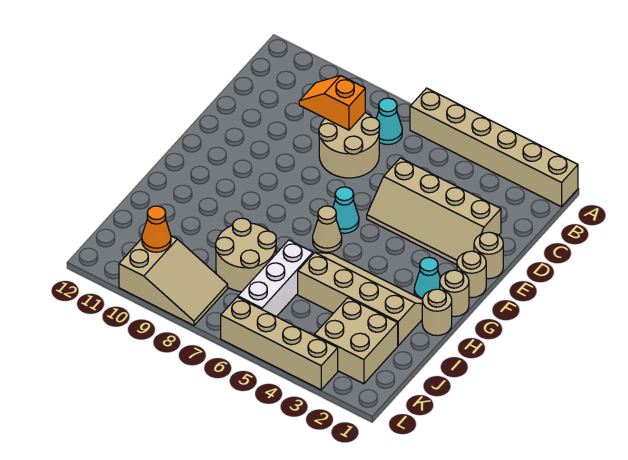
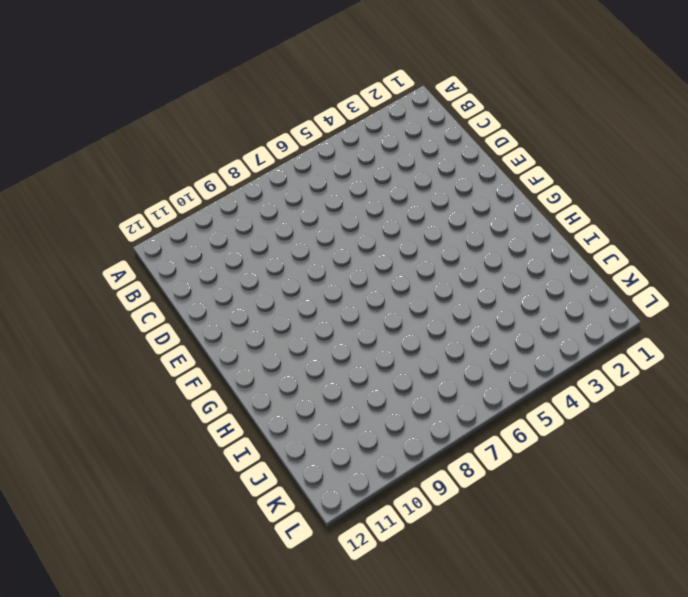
none -> tan 1x6 brick [410,88,578,207]
none -> cyan 1x1 cone [376,98,402,145]
none -> tan 2x2 round brick [319,113,380,178]

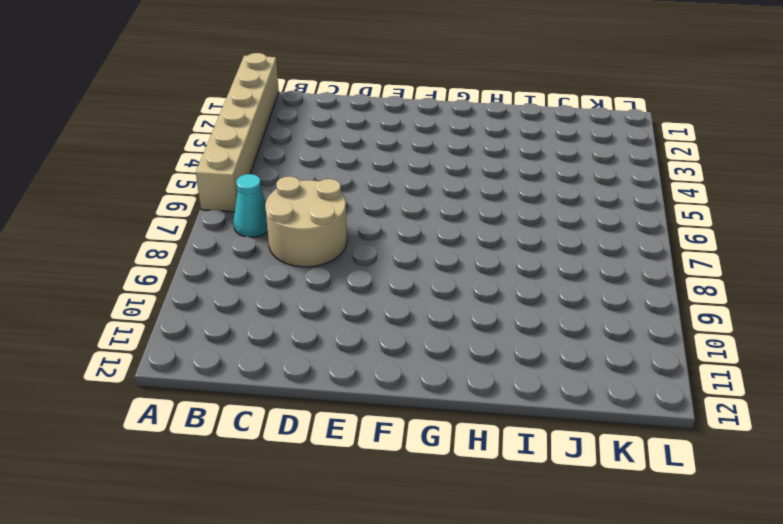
none -> tan 2x4 slope [367,158,501,265]
none -> tan 1x1 round brick [474,232,503,279]
none -> tan 1x1 round brick [457,251,486,298]

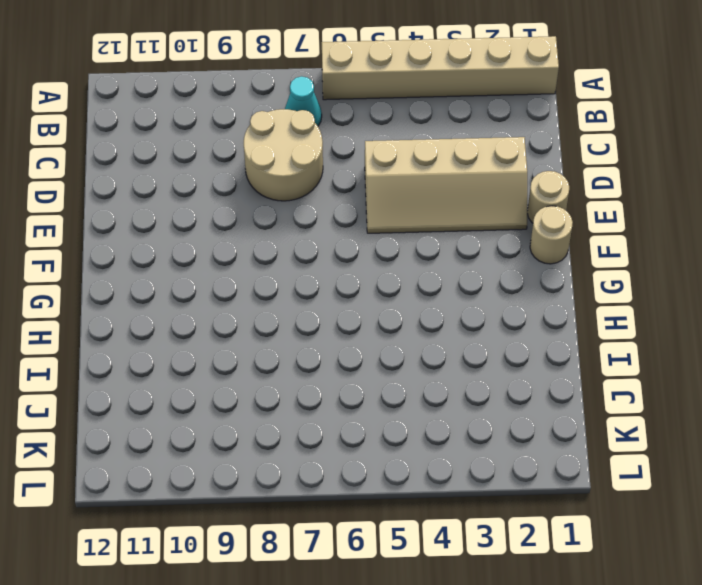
none -> cyan 1x1 cone [333,187,359,233]
none -> tan 1x1 round brick [440,270,469,317]
none -> cyan 1x1 cone [414,257,440,300]

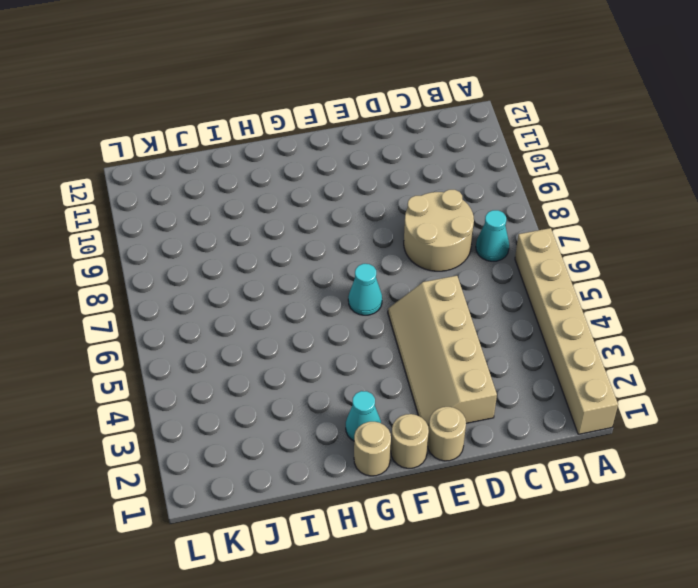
none -> tan 1x1 cone [313,206,342,252]
none -> tan 1x1 round brick [422,289,452,336]
none -> tan 2x4 slope [298,252,423,346]

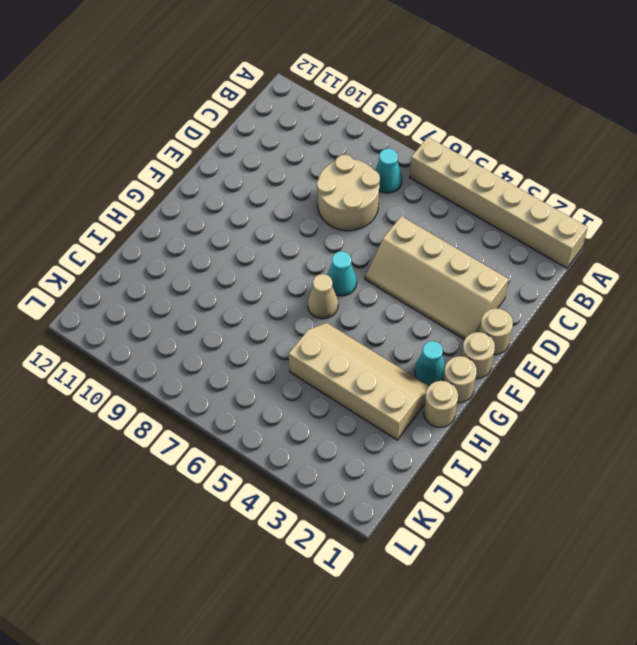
none -> white 1x3 brick [238,240,313,317]
none -> tan 2x2 round brick [215,218,276,292]
none -> tan 2x2 brick [314,298,398,384]

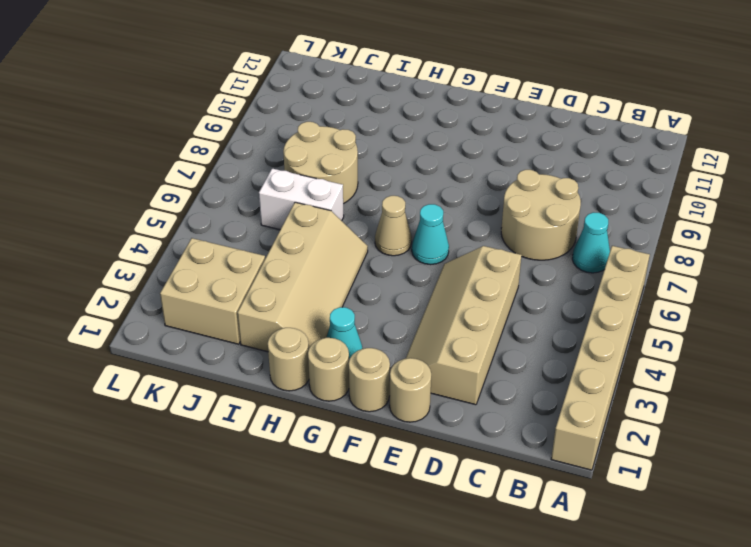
white 1x2 brick [259,169,344,230] -> white 1x3 brick [238,240,313,317]
none -> tan 2x3 slope [119,236,228,326]
none -> tan 1x4 brick [221,297,338,390]
none -> orange 1x2 slope [299,76,365,130]

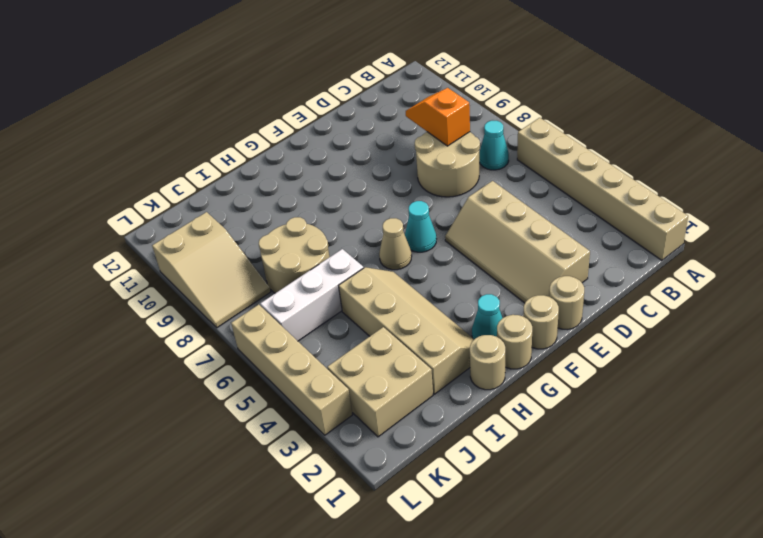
none -> orange 1x1 cone [142,206,171,252]

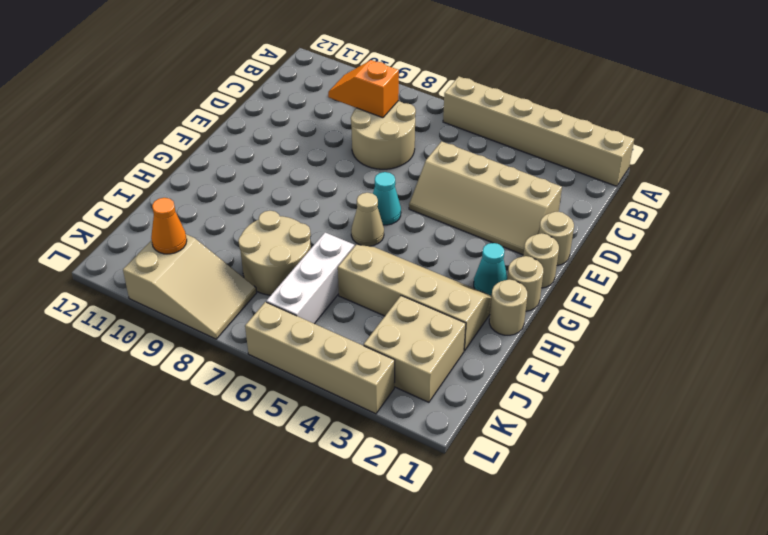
none -> cyan 1x1 cone [376,98,402,145]

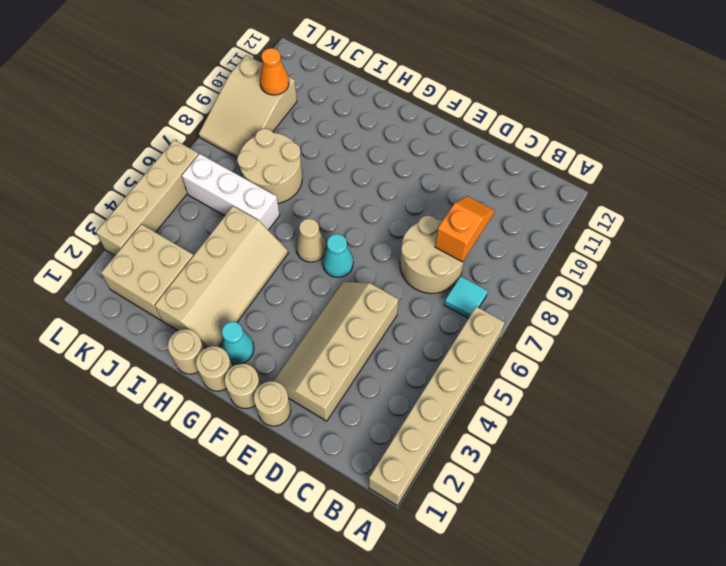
cyan 1x1 tile [444,276,488,319] -> cyan 1x1 cone [376,98,402,145]

